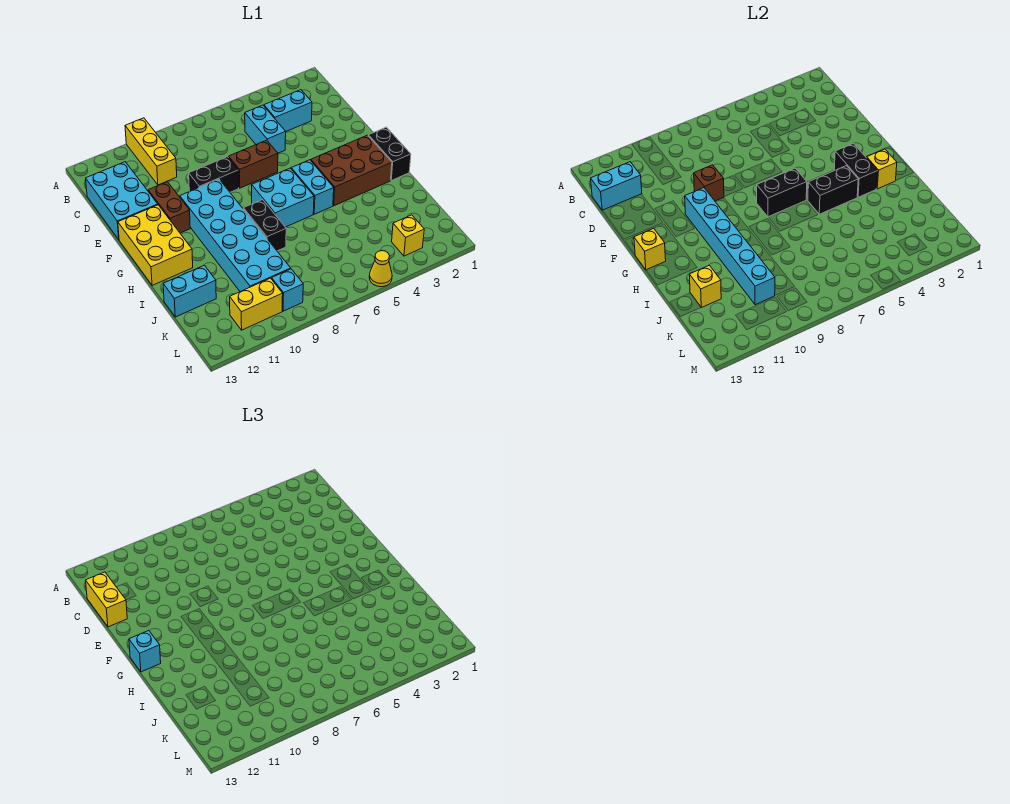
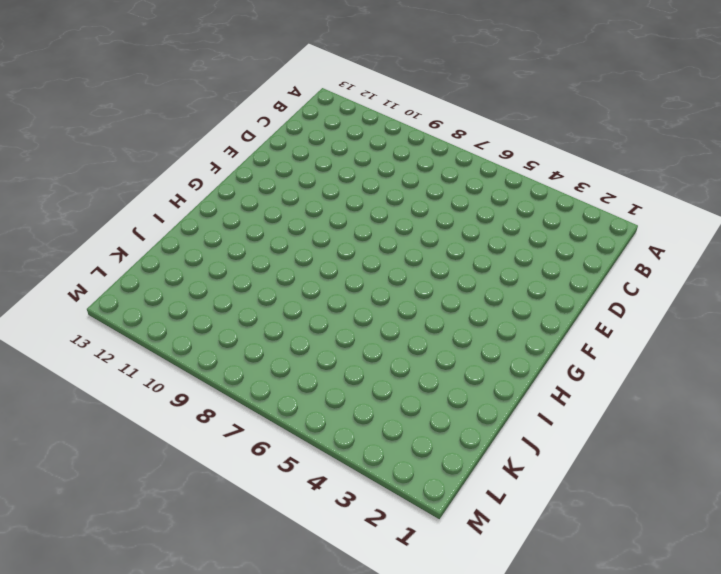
none -> yellow 1x3 brick [125,118,177,185]
none -> cyan 1x2 brick [264,90,312,131]
none -> cyan 1x2 brick [245,105,286,153]
none -> cyan 2x3 brick [86,162,158,239]

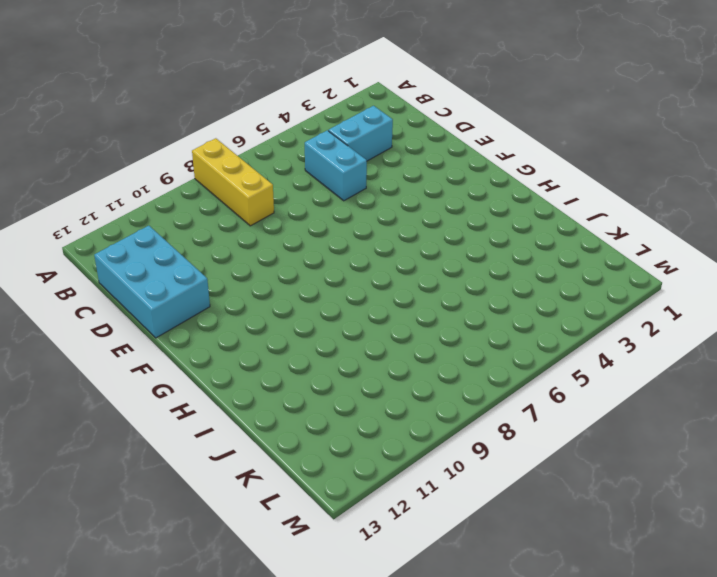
yellow 1x3 brick [192,138,274,226] -> yellow 1x3 brick moved to [125,118,177,185]
none -> brown 1x2 brick [229,140,278,188]
none -> black 1x2 brick [189,157,239,192]
none -> brown 1x2 brick [148,182,190,233]
none -> cyan 2x6 brick [179,179,291,292]

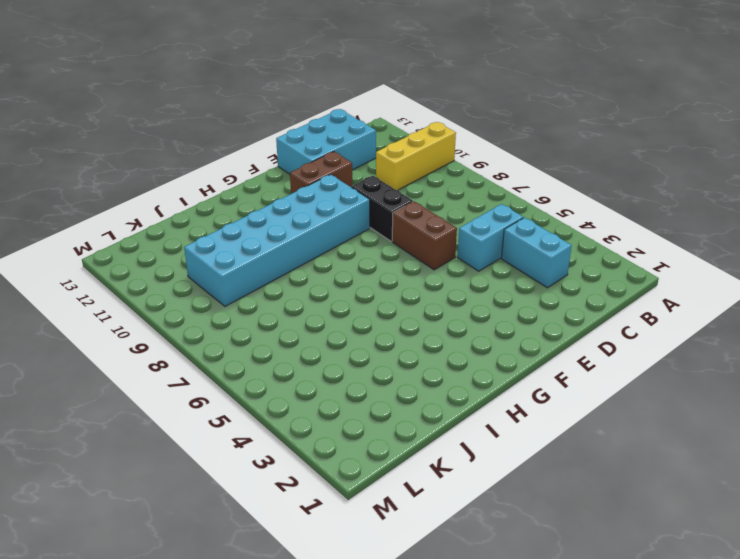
none -> yellow 2x3 brick [118,205,193,285]
none -> black 1x2 brick [368,127,411,181]
none -> brown 2x3 brick [311,135,392,206]
none -> cyan 1x2 brick [291,160,334,214]

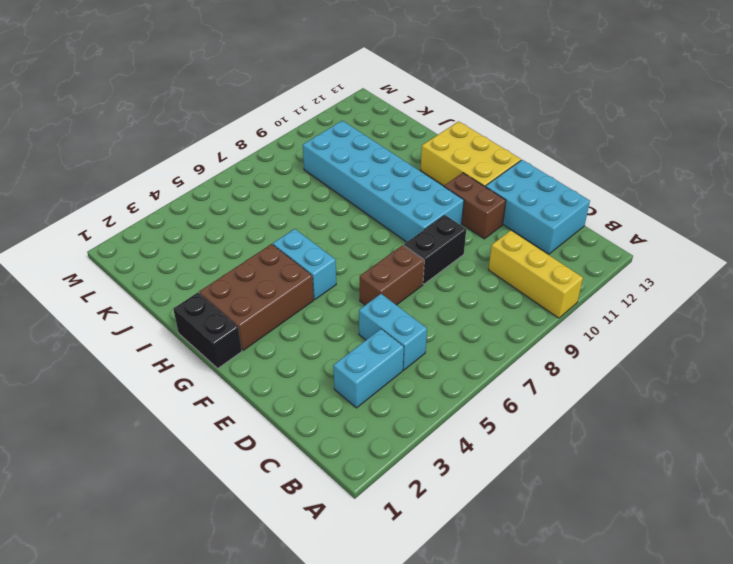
none -> cyan 2x2 brick [252,168,314,227]
none -> black 1x2 brick [243,200,286,251]
none -> cyan 1x2 brick [163,265,216,317]
none -> yellow 1x1 brick [392,215,424,256]

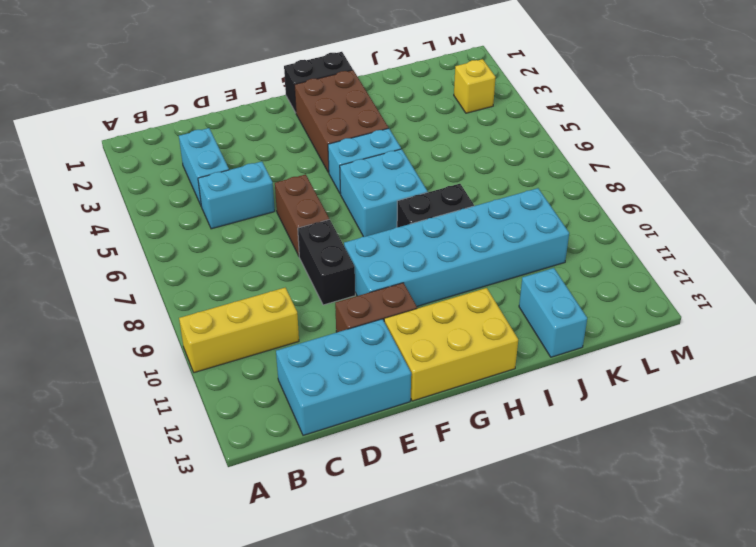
none -> cyan 1x1 brick [272,269,303,311]
none -> yellow 1x2 brick [230,278,283,330]
none -> yellow 1x1 cone [369,251,392,287]
none -> cyan 1x2 brick [591,162,642,210]

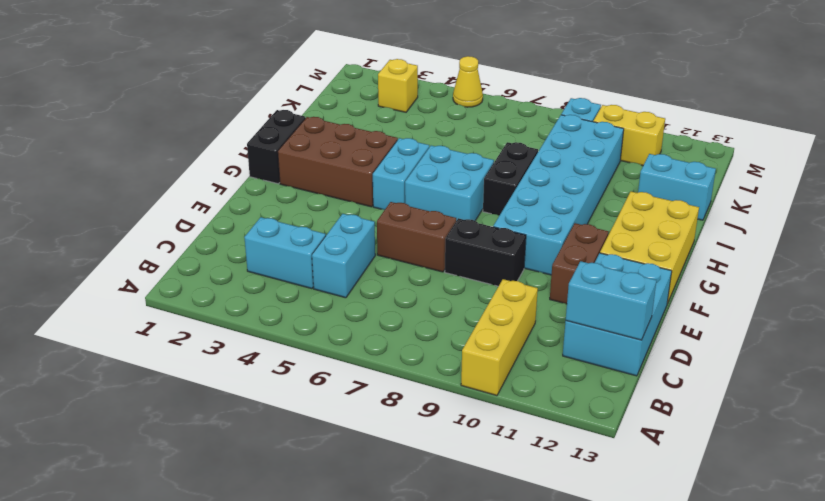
none -> brown 1x1 brick [694,165,724,201]
none -> cyan 1x6 brick [685,188,775,305]
none -> black 1x2 brick [834,143,878,197]
none -> black 1x2 brick [757,168,807,217]

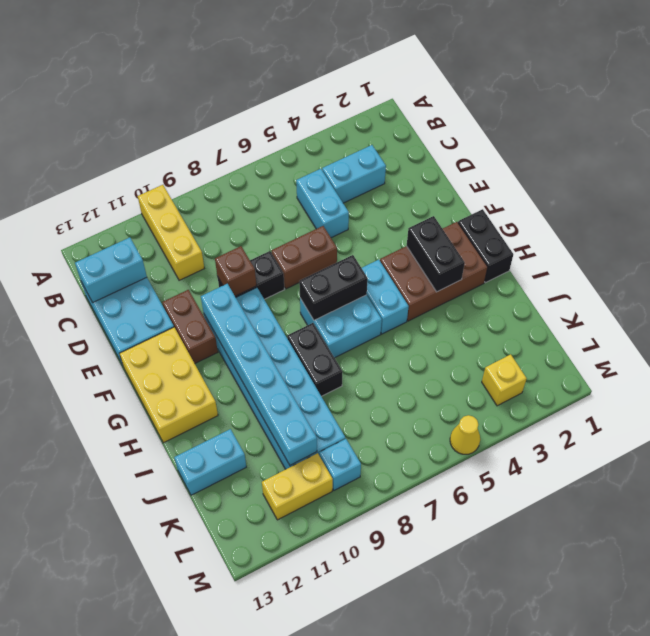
none -> yellow 1x1 brick [634,228,666,270]
none -> yellow 1x1 brick [867,149,897,189]
none -> black 1x2 brick [808,166,858,214]
none -> yellow 1x1 brick [689,265,721,308]

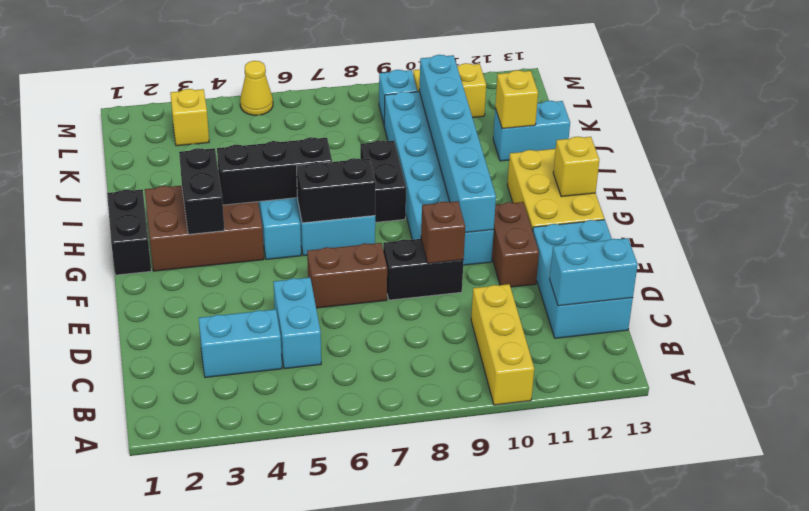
black 1x3 brick [217,137,332,205] -> black 1x2 brick [808,166,858,214]
none -> yellow 1x1 brick [867,149,897,189]
none -> yellow 1x2 brick [86,572,127,627]
none -> cyan 1x1 brick [129,630,161,672]

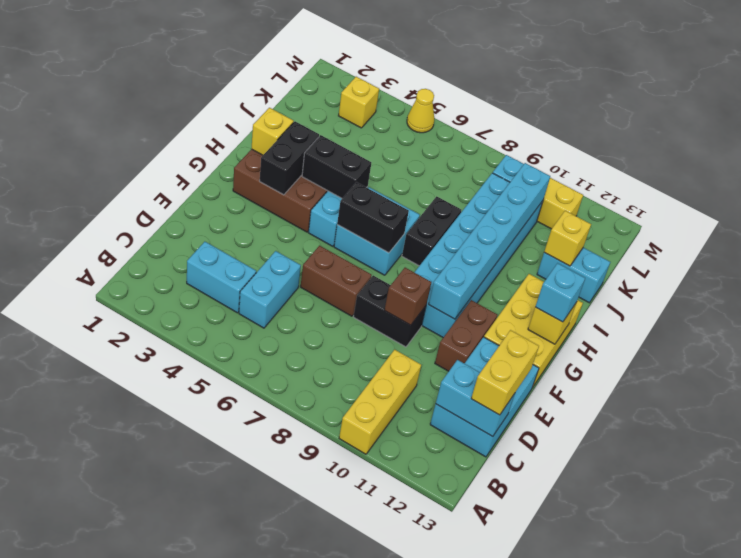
none -> black 1x2 brick [368,127,411,181]

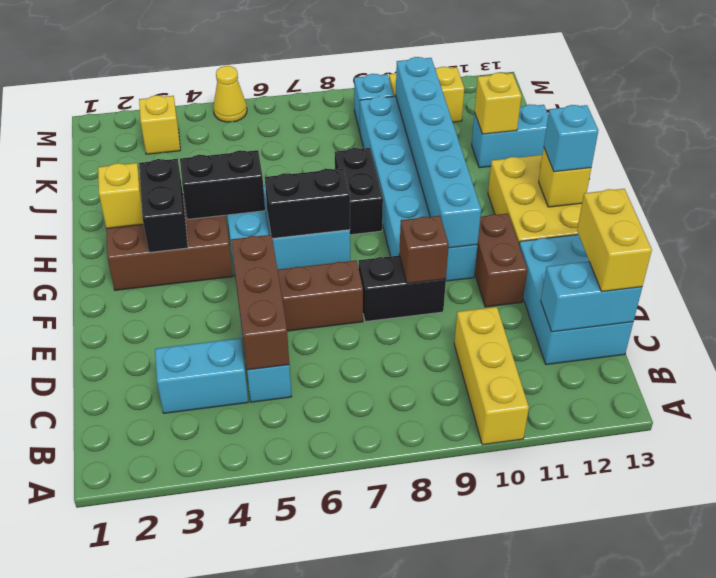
brown 1x3 brick [231,235,289,370] -> none
none -> black 1x2 brick [368,127,411,181]

